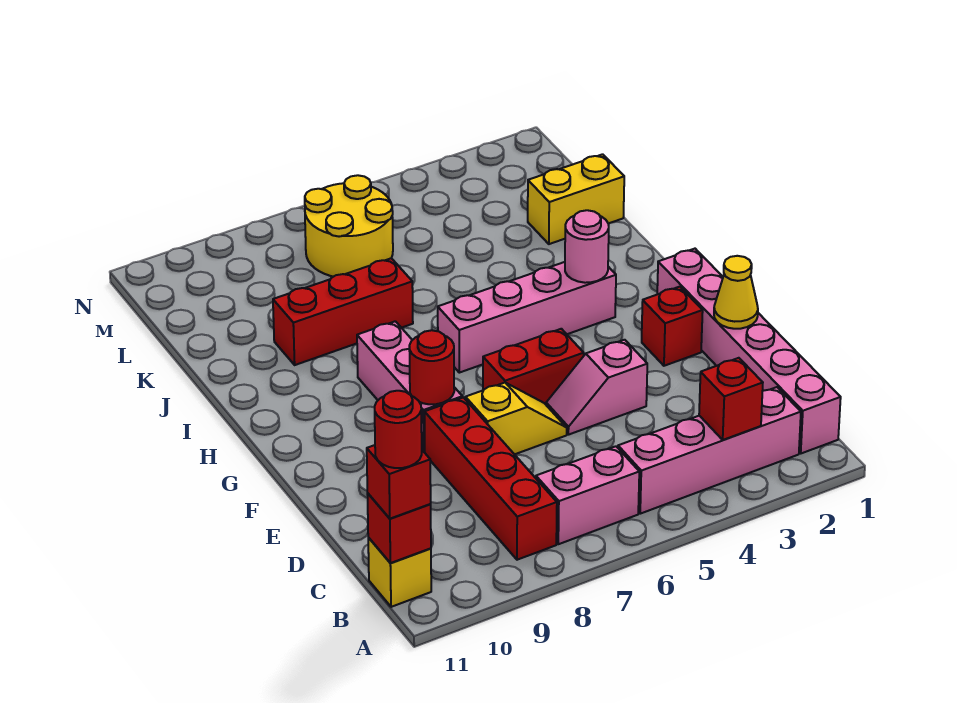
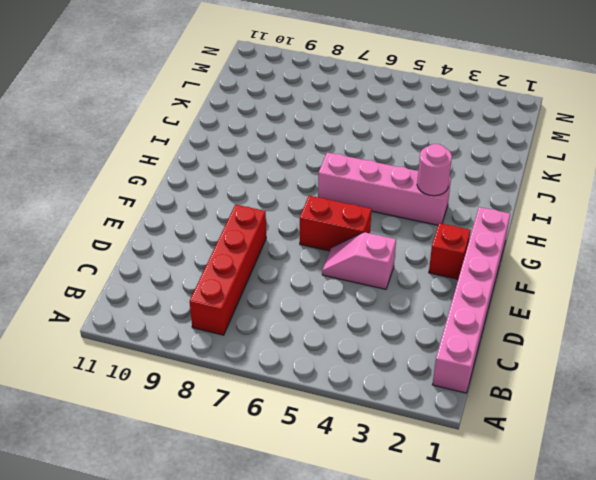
none -> pink 1x4 brick [618,387,801,514]
none -> pink 1x2 brick [536,446,639,544]
none -> yellow 1x1 brick [368,538,431,607]

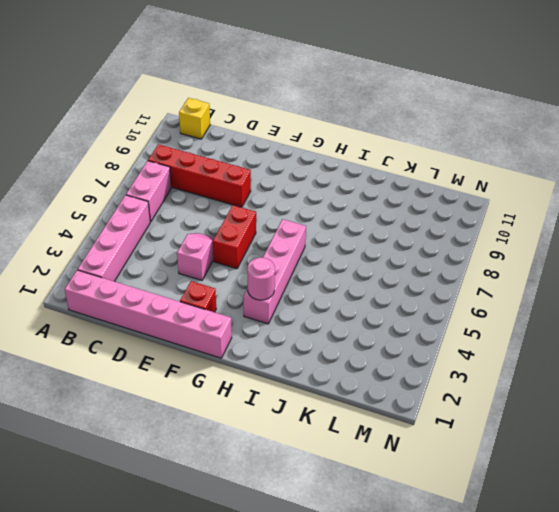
none -> yellow 1x2 slope [465,383,567,454]
none -> pink 1x3 brick [357,321,462,453]
none -> red 1x3 brick [273,258,413,365]

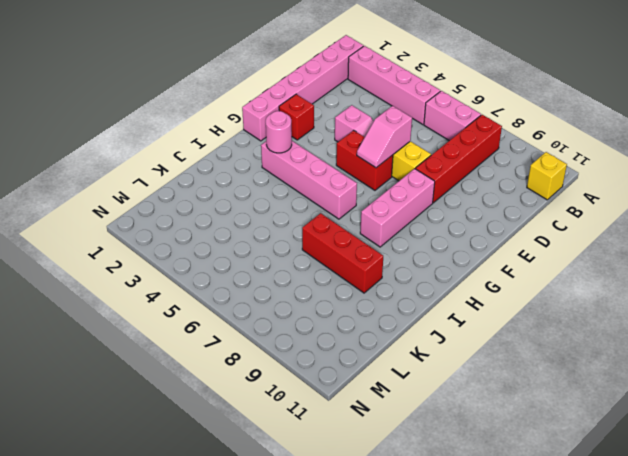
pink 1x2 slope [357,106,412,168] -> none
none -> yellow 1x2 brick [528,154,624,244]
none -> yellow 2x2 round brick [305,175,393,277]
none -> red 1x1 brick [699,358,763,440]

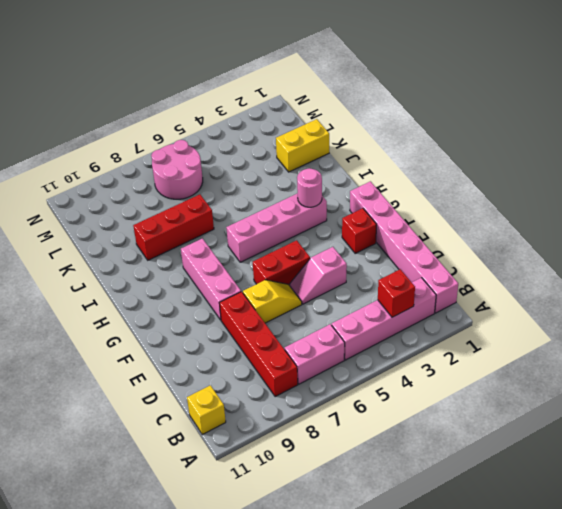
pink 2x2 round brick [151,140,203,199] -> yellow 2x2 round brick [305,175,393,277]
none -> red 1x1 brick [367,493,431,563]
none -> yellow 1x1 cone [714,256,758,329]
none -> red 1x1 round brick [409,330,454,404]

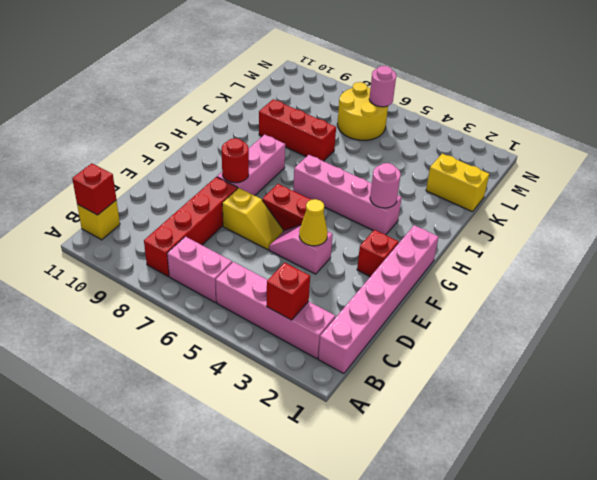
yellow 1x1 cone [299,199,328,246] -> yellow 1x1 cone moved to [714,256,758,329]
pink 1x1 round brick [369,66,396,107] -> none
none -> red 1x1 brick [367,445,431,519]
none -> red 1x1 round brick [375,391,422,468]

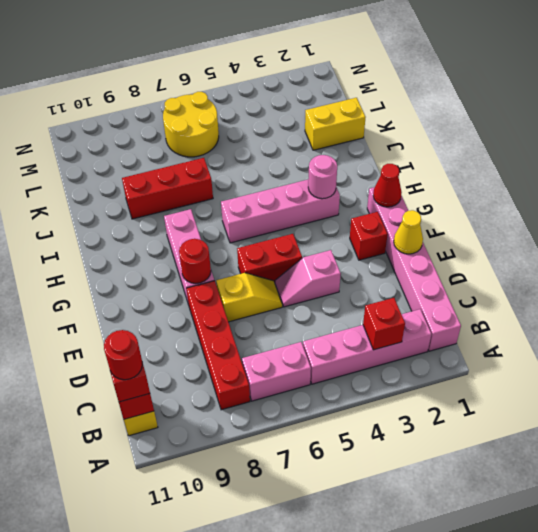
red 1x1 cone [373,164,402,207] -> none

